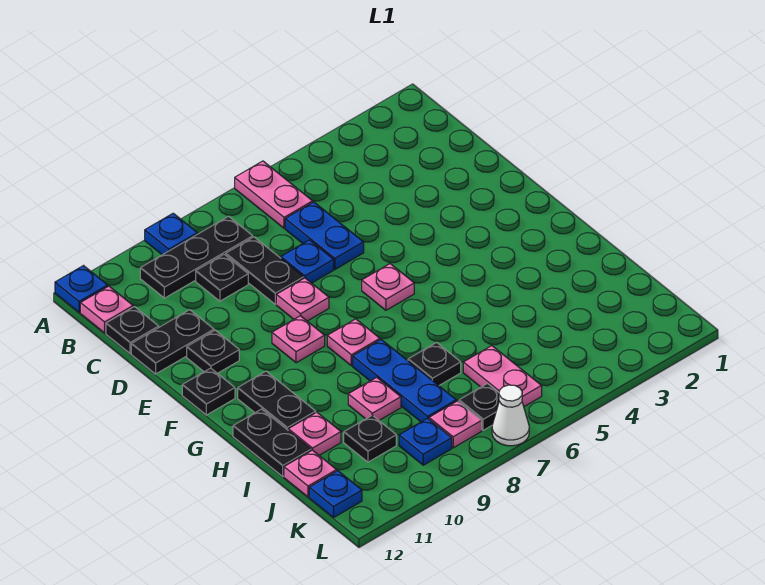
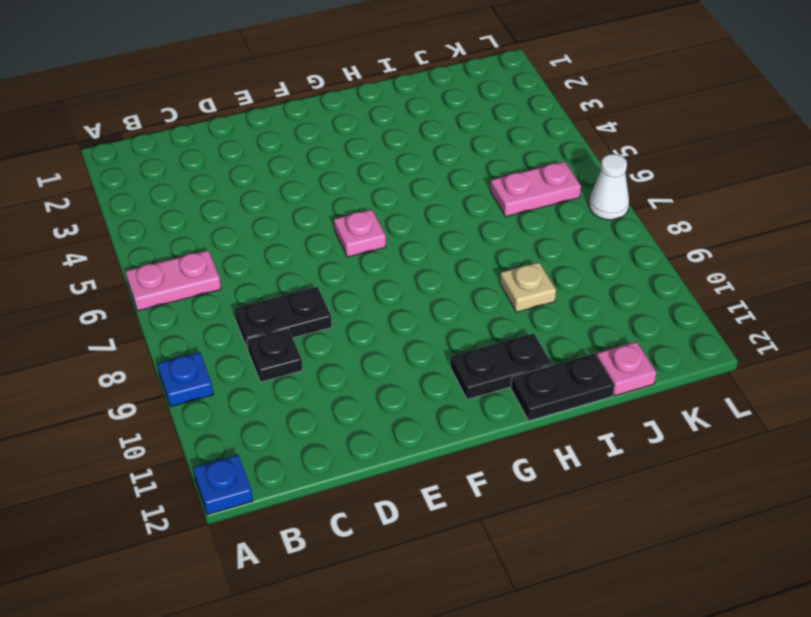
tan 1x1 plate [500,262,556,312] -> pink 1x1 plate [348,377,401,420]
none -> black 1x3 plate [140,216,253,298]
none -> pink 1x1 plate [80,286,133,333]
none -> blue 1x2 plate [285,202,364,269]
none -> black 1x1 plate [106,307,159,353]

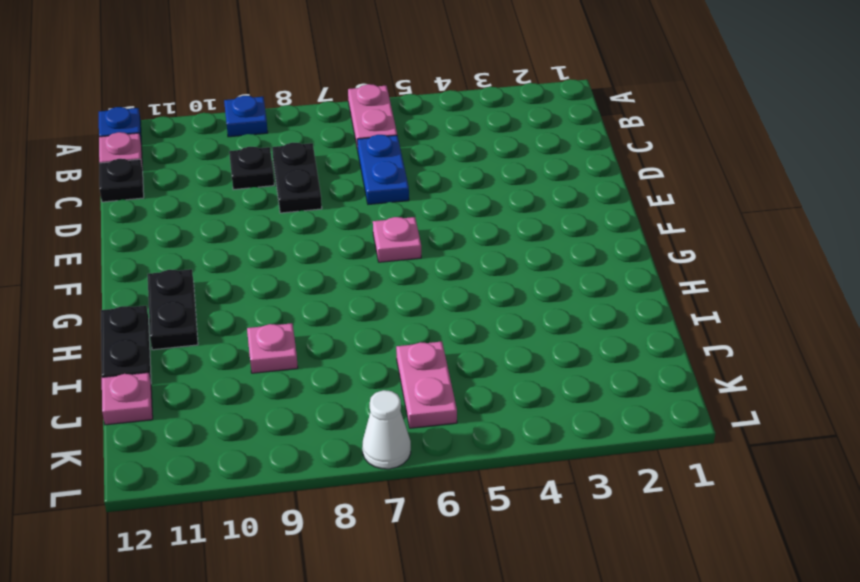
none -> black 1x3 plate [140,216,253,298]
none -> blue 1x1 plate [281,240,334,283]
none -> black 1x2 plate [131,310,214,374]
none -> pink 1x1 plate [276,278,329,321]

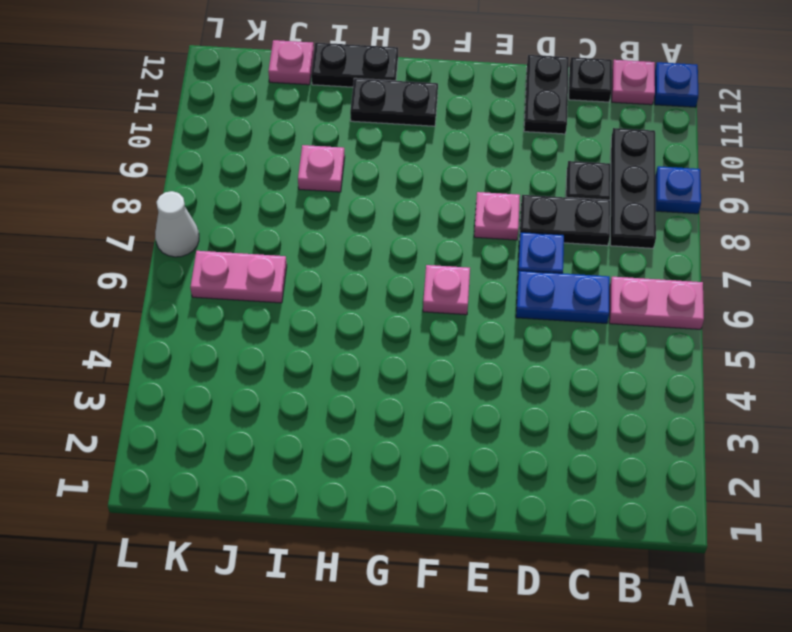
none -> black 1x1 plate [187,330,239,373]
none -> pink 1x1 plate [272,316,325,363]
none -> black 1x1 plate [182,368,235,415]
none -> pink 1x1 plate [327,319,380,366]

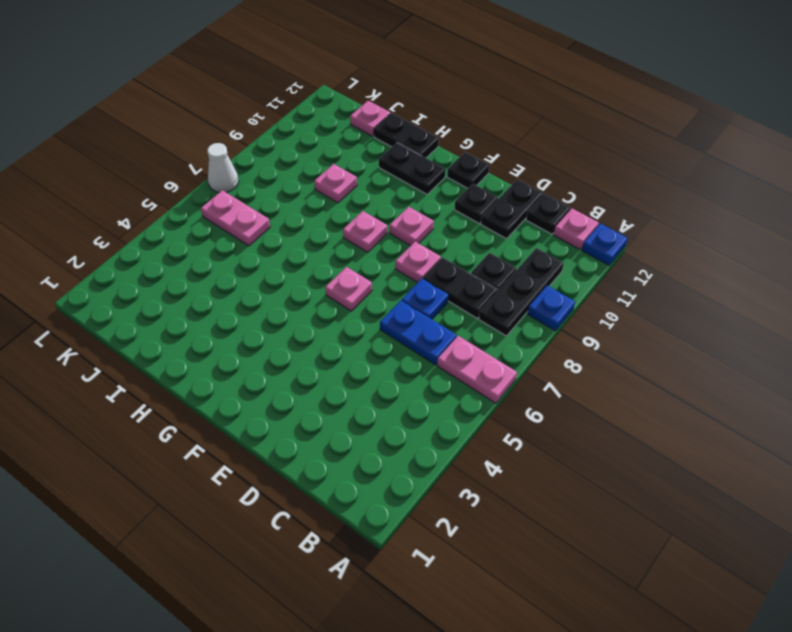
none -> blue 1x3 plate [353,340,456,422]
none -> black 1x1 plate [408,343,461,386]
none -> pink 1x1 plate [288,412,341,455]
none -> black 1x1 plate [344,415,396,462]

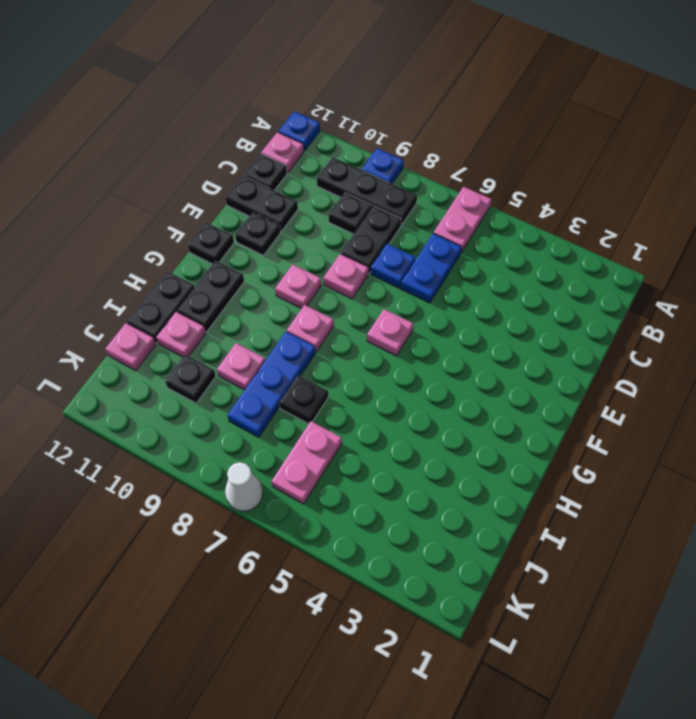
none -> black 1x1 plate [459,384,499,430]
none -> pink 1x1 plate [429,401,482,448]
none -> blue 1x1 plate [399,418,452,465]
none -> blue 1x1 plate [309,471,362,517]

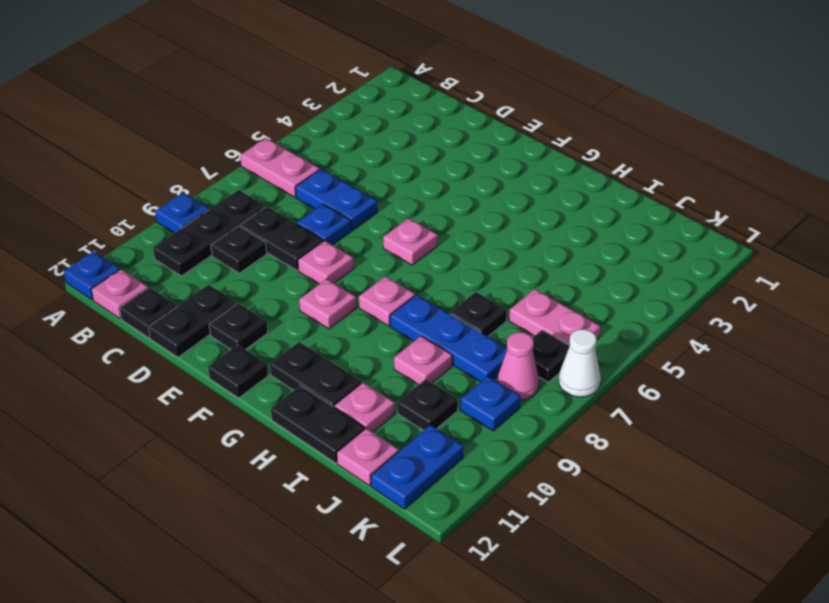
pink 1x1 cone [497,332,539,400] -> pink 1x1 plate [429,401,482,448]
blue 1x2 plate [371,425,464,509] -> blue 1x1 plate [309,471,362,517]

